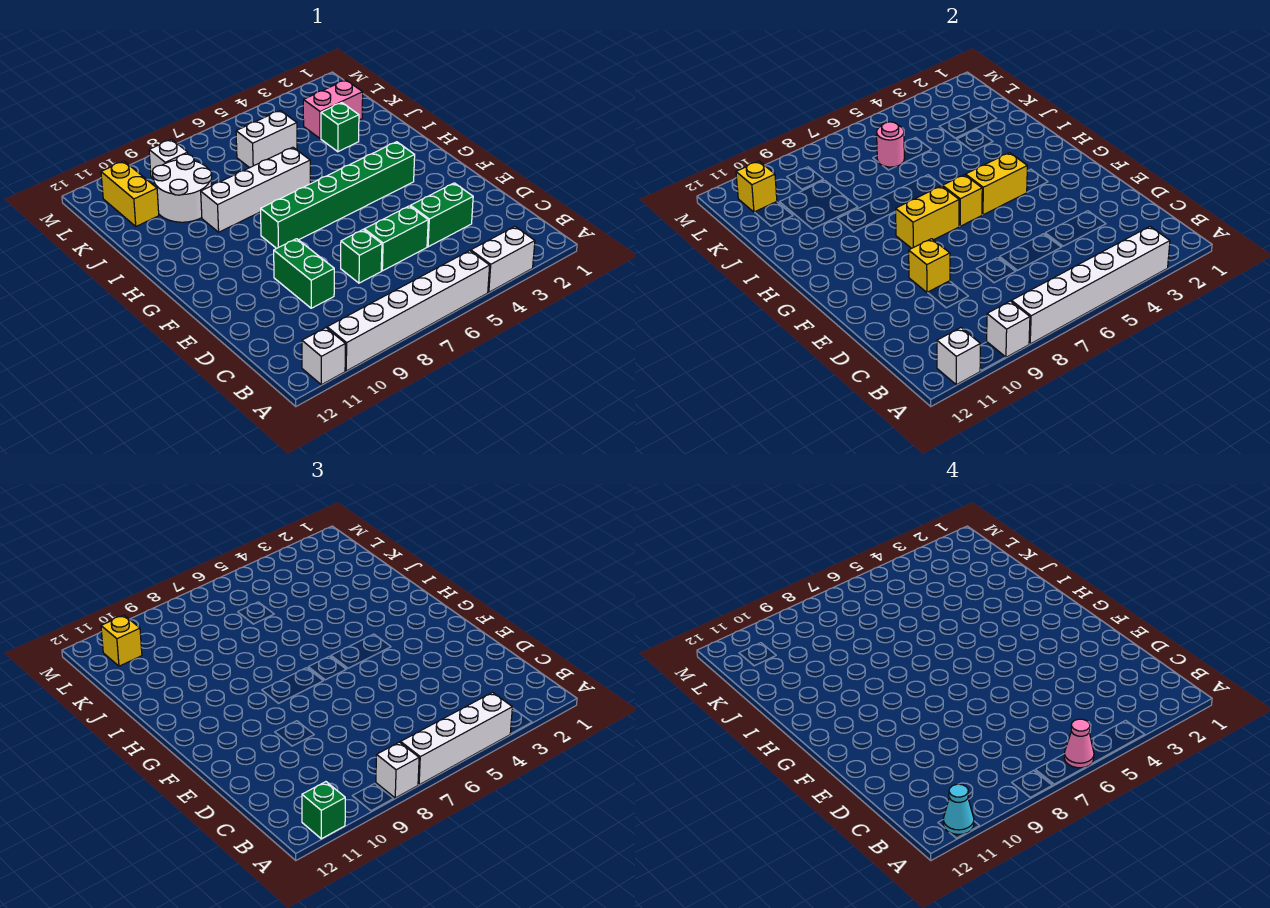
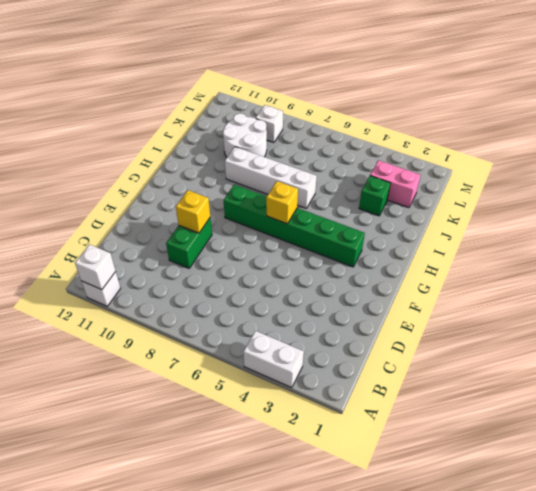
none -> white 1x6 brick [327,251,490,371]
none -> green 1x2 brick [410,183,473,247]
none -> green 1x2 brick [364,206,428,271]
none -> green 1x1 brick [341,230,382,283]

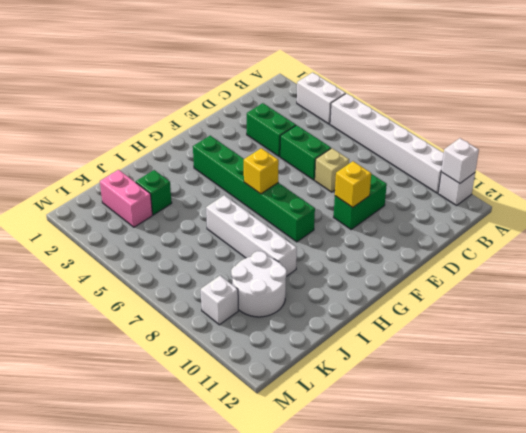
tan 1x1 brick [315,148,349,192] -> green 1x1 brick [341,230,382,283]
none -> white 1x2 brick [236,110,297,168]
none -> yellow 1x2 brick [101,161,159,226]
none -> white 1x6 brick [1011,227,1170,344]
none -> white 1x1 brick [987,301,1030,357]

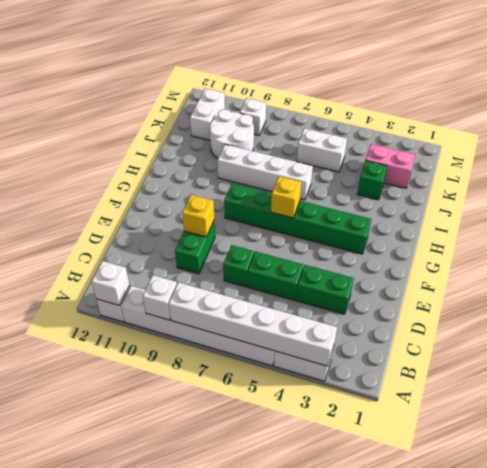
white 1x2 brick [190,89,225,140] -> yellow 1x2 brick [101,161,159,226]
none -> yellow 1x2 brick [966,153,1027,215]
none -> yellow 1x2 brick [895,186,959,248]
none -> pink 1x1 round brick [877,122,904,167]
none -> yellow 1x1 brick [736,161,777,212]

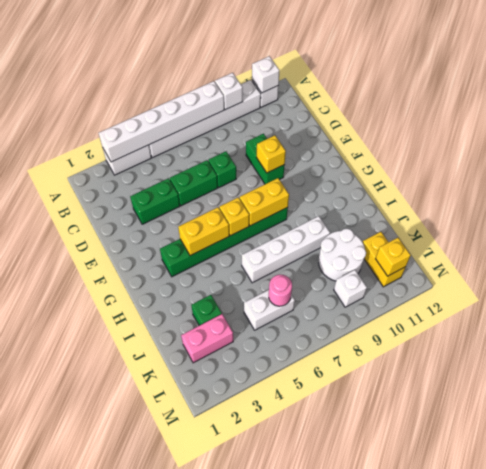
none -> white 1x4 brick [401,692,512,785]
none -> white 1x1 brick [376,742,419,798]
none -> green 1x1 brick [302,782,345,839]
none -> yellow 1x1 brick [101,615,142,666]

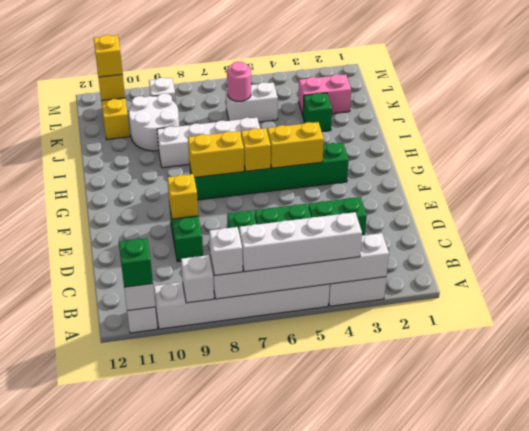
none -> pink 1x1 cone [1064,719,1094,768]
none -> cyan 1x1 cone [943,784,974,834]

